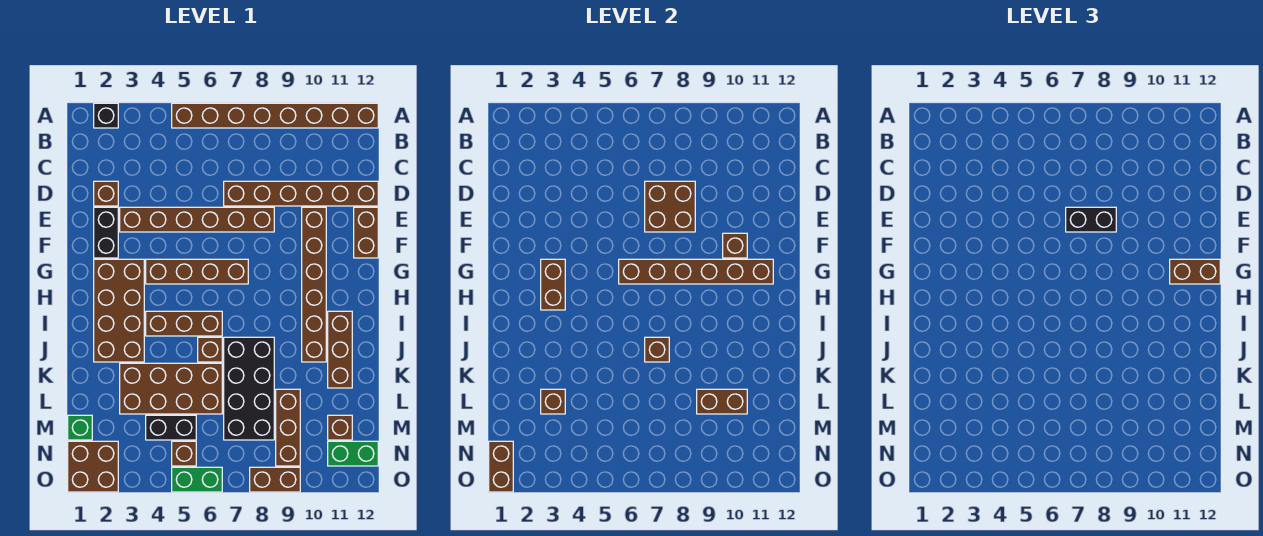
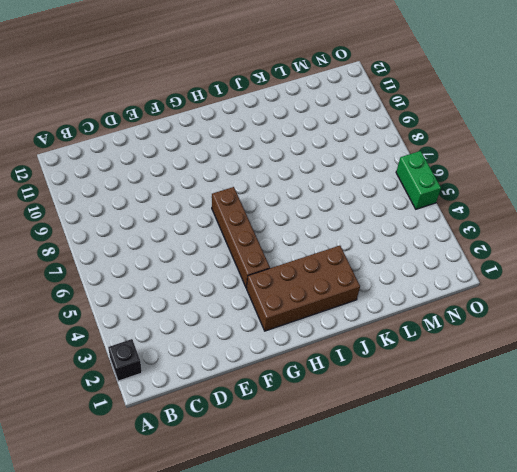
none -> brown 1x8 brick [172,103,378,128]
none -> brown 1x1 brick [94,181,118,206]
none -> brown 1x6 brick [224,181,378,206]
none -> black 1x2 brick [94,207,118,258]

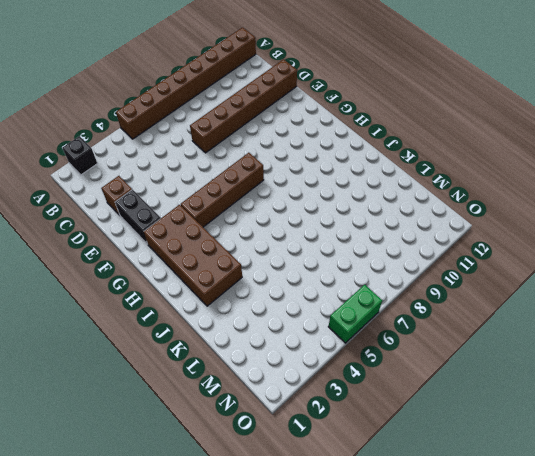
none -> brown 1x6 brick [120,207,274,232]
none -> brown 1x6 brick [302,207,326,362]
none -> brown 1x2 brick [354,207,378,258]
none -> brown 1x3 brick [146,311,222,336]

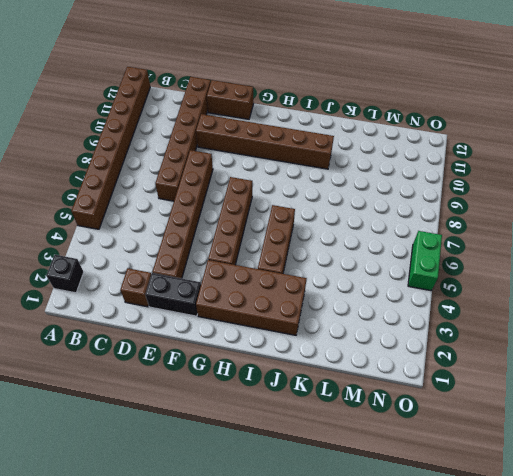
none -> brown 1x3 brick [328,311,352,388]
none -> brown 1x1 brick [198,337,222,362]
none -> black 2x4 brick [224,337,274,440]
none -> brown 2x4 brick [120,363,222,414]

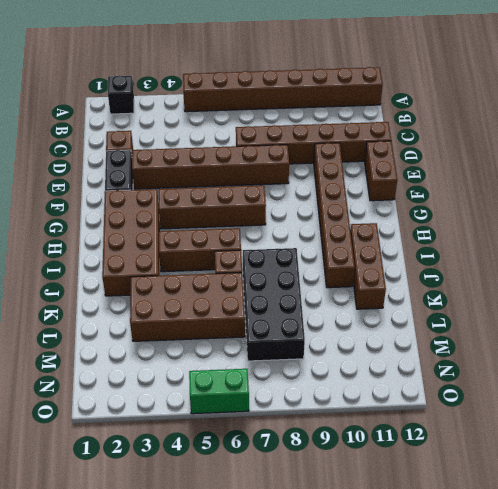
none -> brown 1x3 brick [276,389,300,466]
none -> green 1x1 brick [68,415,92,440]
none -> black 1x2 brick [146,415,196,440]
none -> brown 1x1 brick [328,415,352,440]

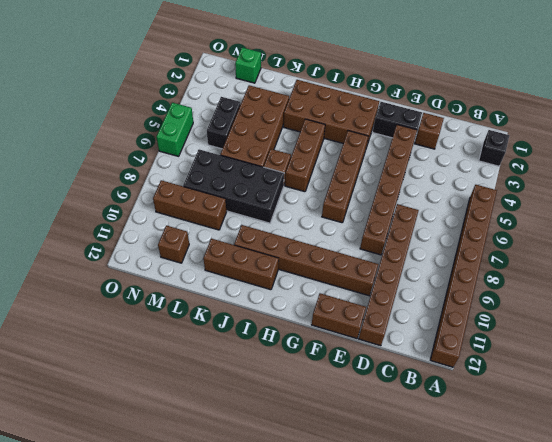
none -> brown 2x2 brick [68,441,118,492]
none -> brown 1x1 brick [172,441,196,466]
none -> green 1x2 brick [328,441,378,466]
none -> brown 1x2 brick [250,467,300,492]

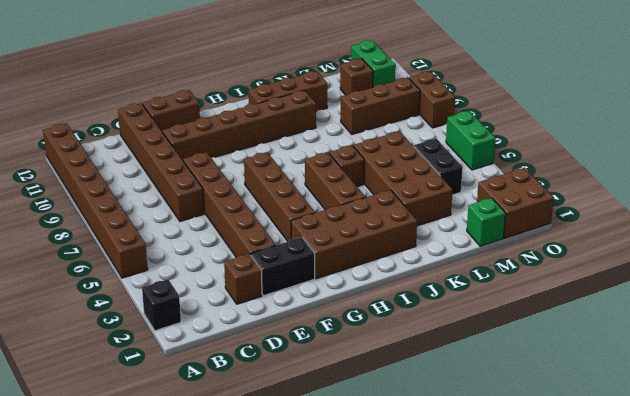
none -> black 2x4 brick [224,337,274,440]
none -> brown 1x1 brick [172,441,196,466]
none -> brown 2x2 brick [645,181,695,232]
none -> brown 1x1 brick [723,233,747,258]

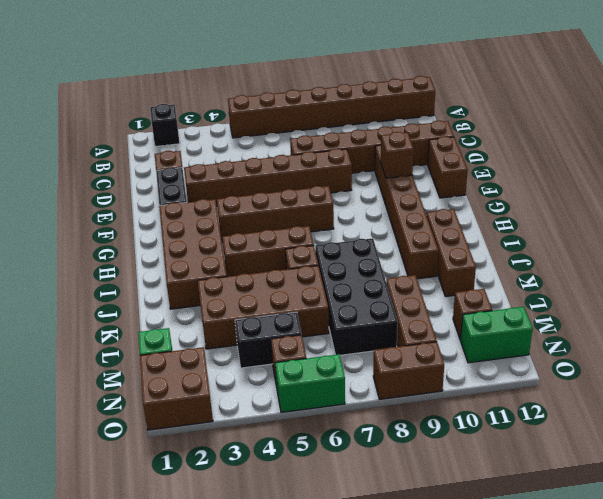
none -> brown 2x2 brick [645,181,695,232]
none -> brown 1x2 brick [541,259,565,310]
none -> brown 1x6 brick [619,259,773,284]
none -> brown 1x1 brick [645,337,669,362]

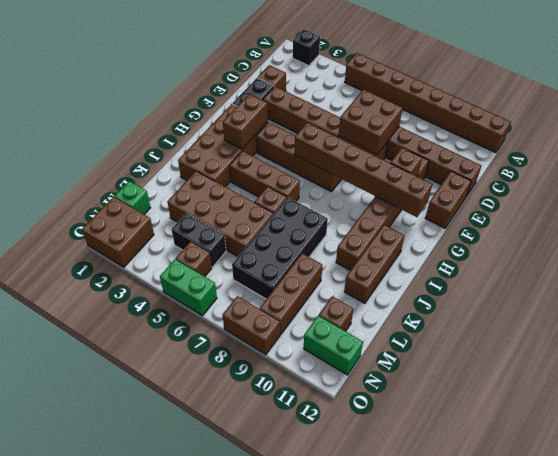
none -> brown 1x1 brick [645,337,669,362]
none -> brown 1x1 brick [541,389,565,414]
none -> brown 1x2 brick [697,389,747,414]
none -> brown 1x2 brick [489,441,513,492]

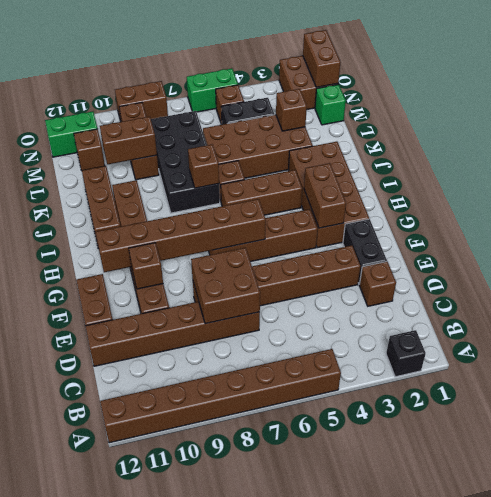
none -> black 1x2 brick [1066,207,1116,232]
none -> brown 1x2 brick [1170,259,1220,284]

